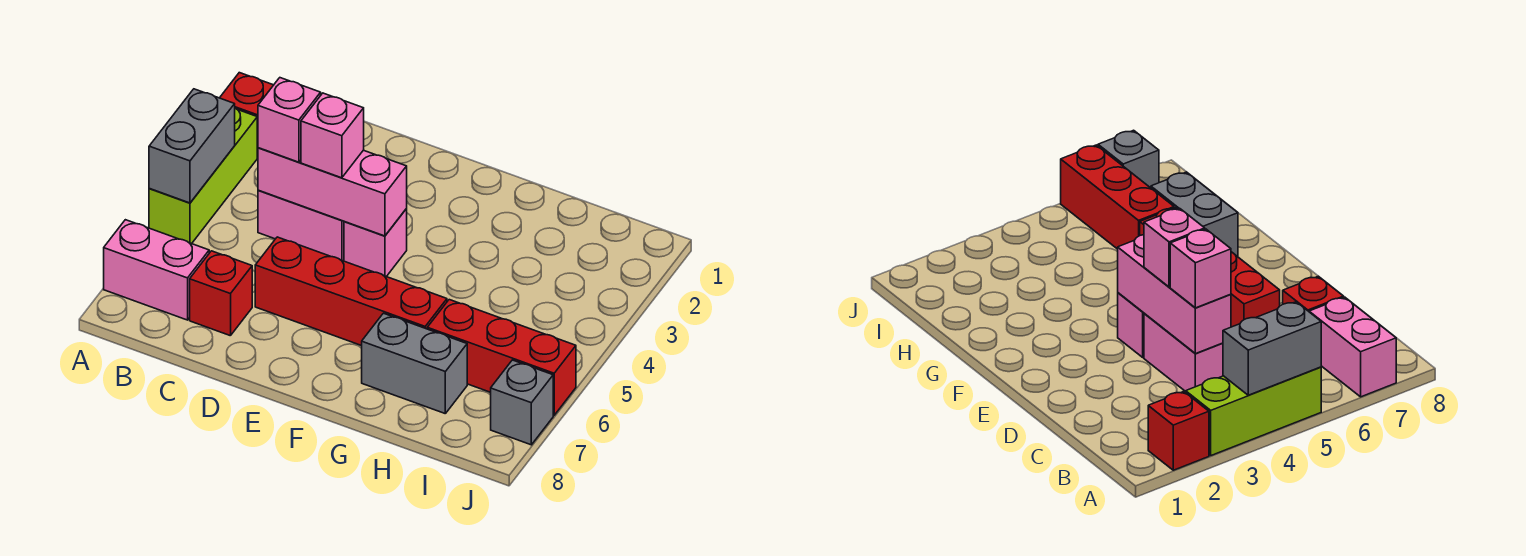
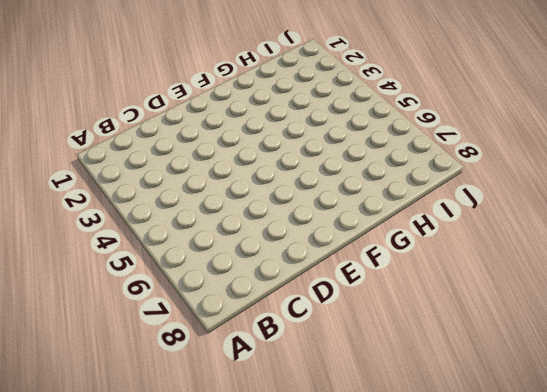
none -> red 1x1 brick [220,73,273,157]
none -> lime 1x3 brick [149,108,257,244]
none -> pink 1x2 brick [104,220,209,320]

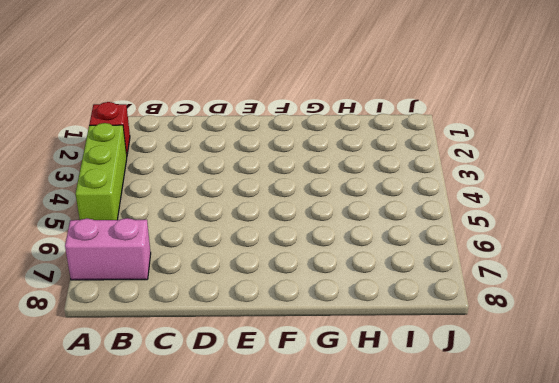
none -> pink 1x2 brick [258,190,344,261]
none -> red 1x1 brick [190,251,252,336]
none -> red 1x4 brick [255,237,447,346]

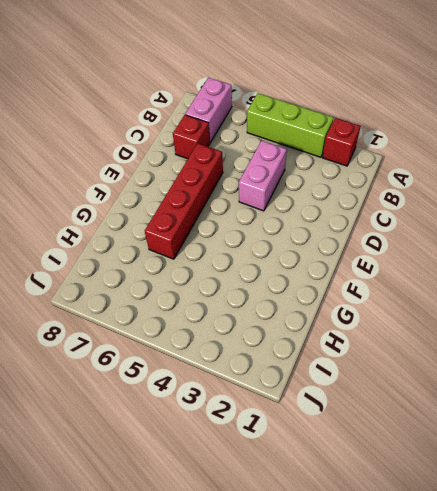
none -> pink 1x1 brick [344,209,407,277]
none -> grey 1x2 brick [362,313,467,413]
none -> red 1x3 brick [427,300,576,415]

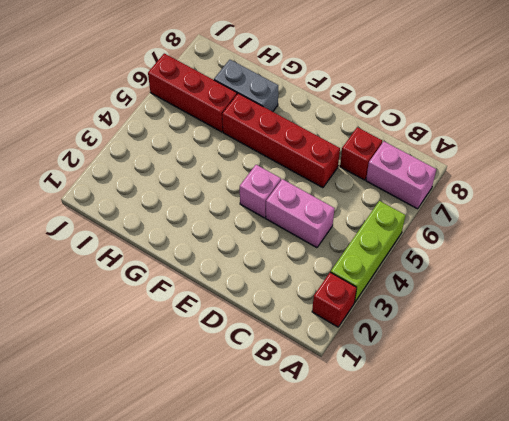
none -> grey 1x1 brick [491,360,553,445]
none -> grey 1x2 brick [149,89,235,203]
none -> pink 1x3 brick [258,148,407,236]

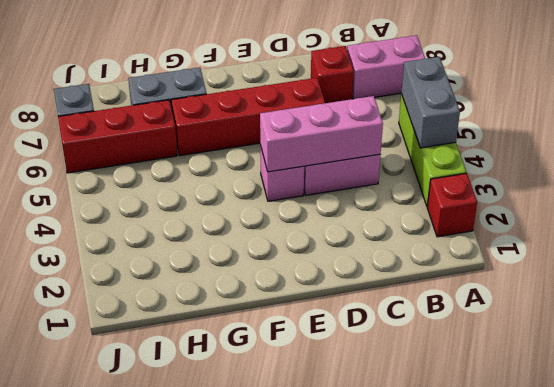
none -> pink 1x1 brick [258,78,321,162]
none -> pink 1x1 brick [301,93,364,178]

